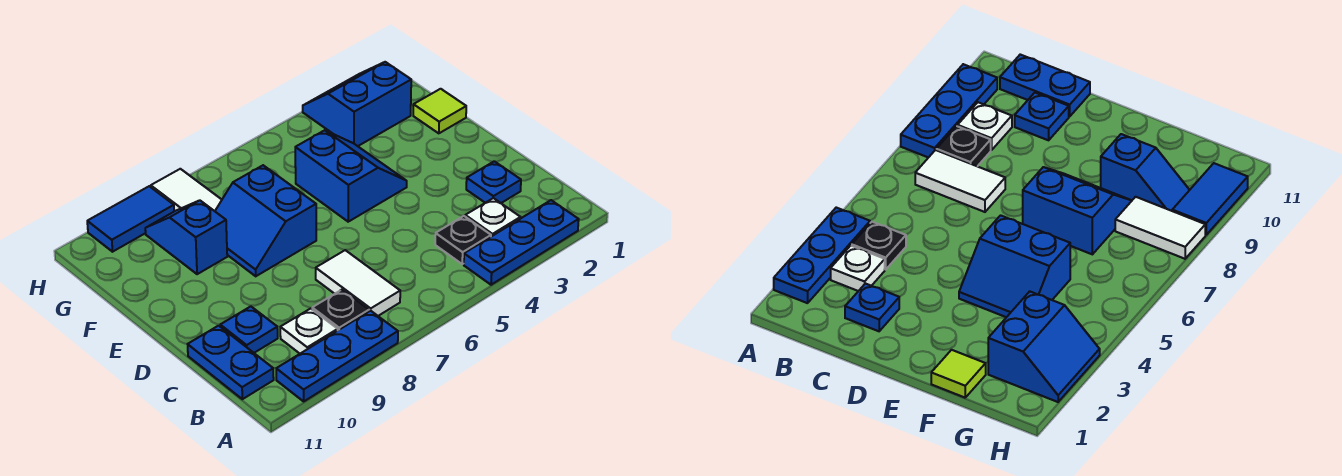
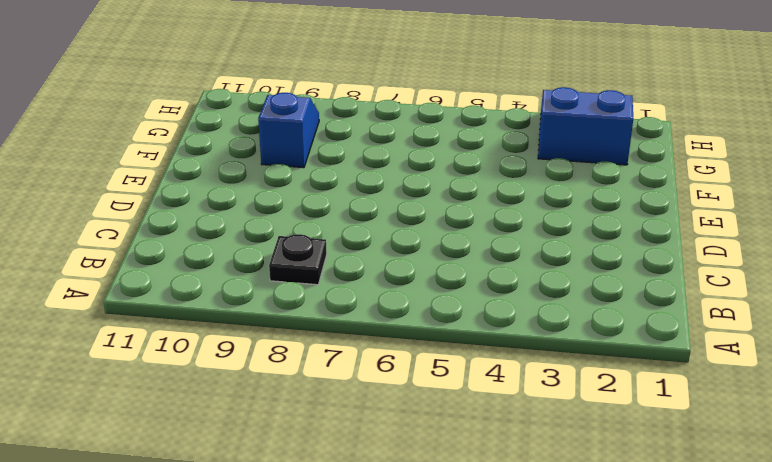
none -> blue 1x3 plate [464,200,579,285]
none -> blue 1x3 plate [276,311,398,401]
none -> white 1x1 plate [465,198,521,237]

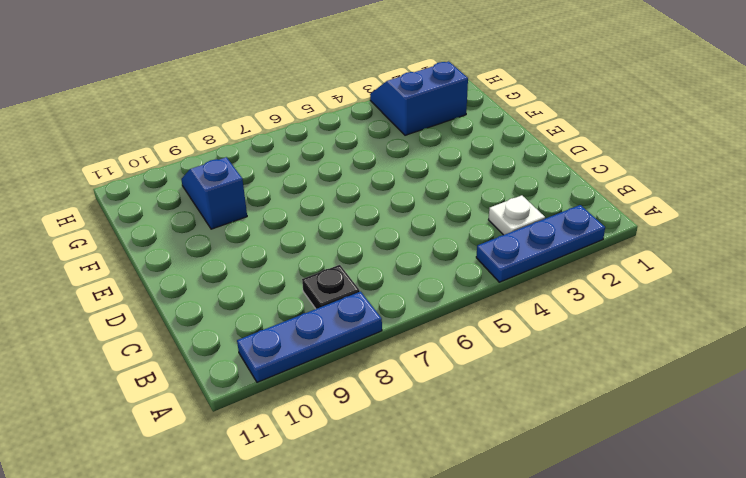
none -> black 1x1 plate [435,216,491,264]
none -> white 1x2 tile [316,250,400,316]
none -> white 1x1 plate [280,309,338,353]

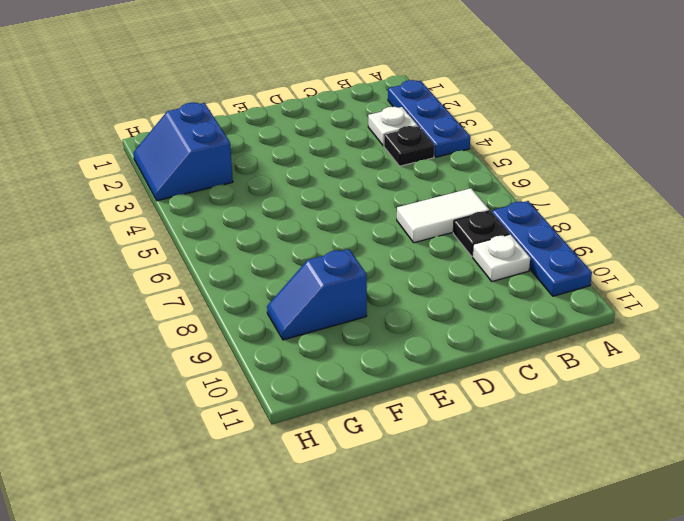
none -> blue 1x2 plate [188,326,274,399]
none -> blue 1x1 plate [466,161,521,203]
none -> blue 1x1 plate [220,306,278,353]

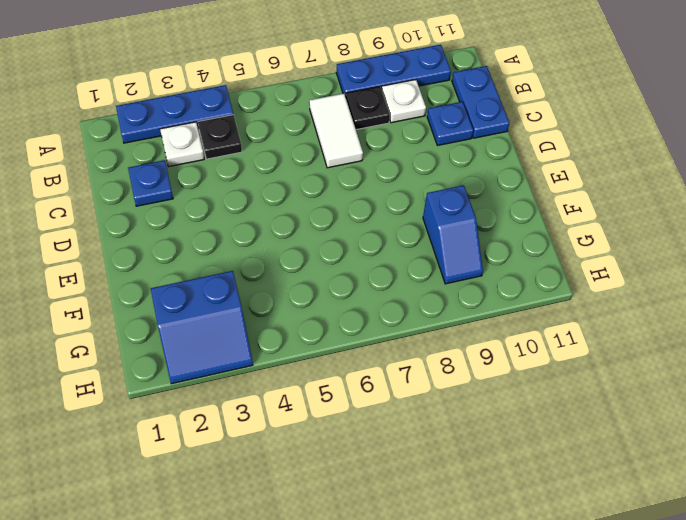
none -> blue 2x2 slope [295,130,407,222]
none -> blue 2x2 slope [215,165,316,276]
none -> lime 1x1 tile [413,89,466,133]

